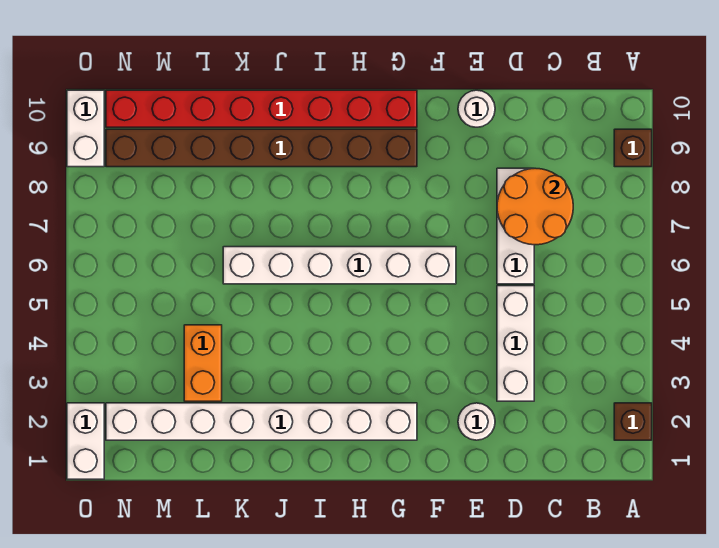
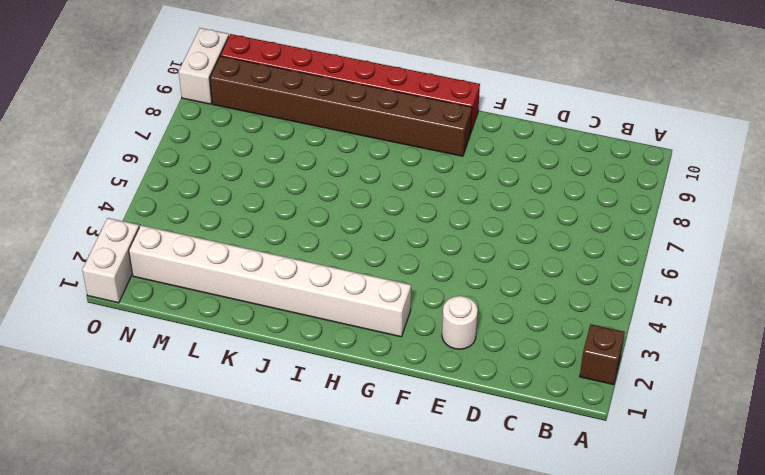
none -> brown 1x1 brick [614,129,652,167]
none -> white 1x3 brick [497,286,534,401]
none -> white 1x3 brick [497,168,534,284]

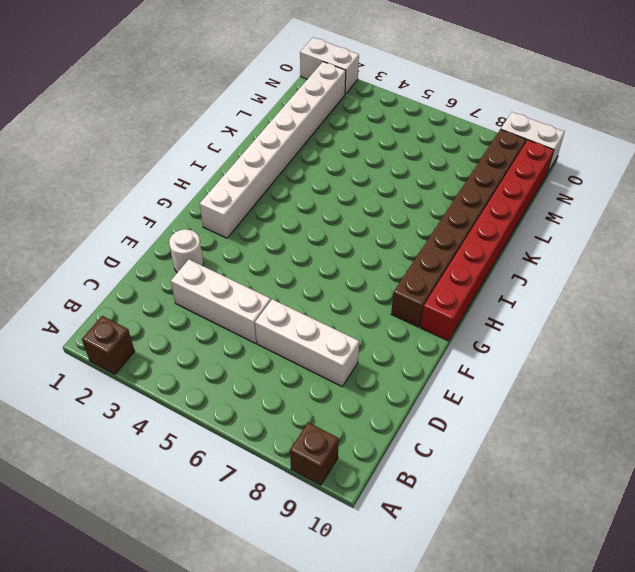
none -> white 1x1 round brick [458,90,495,127]
none -> white 1x6 brick [223,247,456,284]
none -> orange 1x2 brick [184,325,222,401]

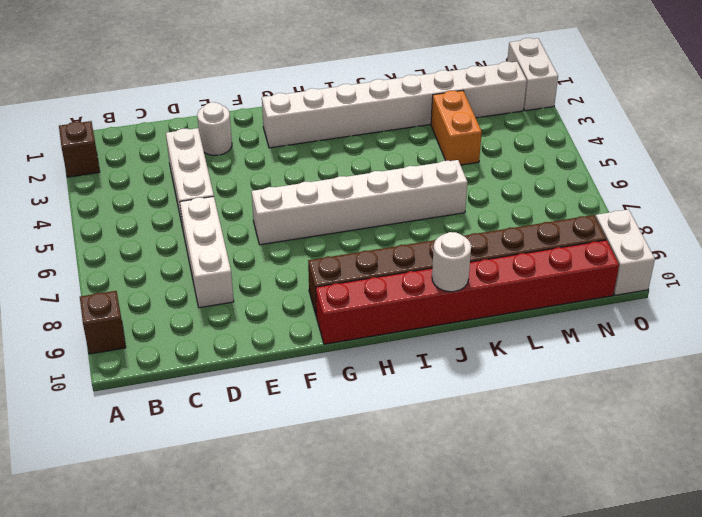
white 1x1 round brick [432,232,471,292] -> white 1x1 round brick moved to [458,90,495,127]
none -> orange 2x2 round brick [497,168,573,245]

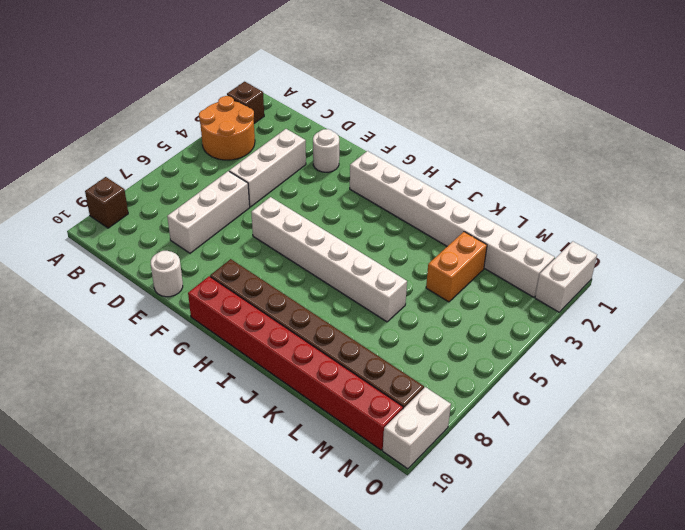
orange 2x2 round brick [199,96,255,160] -> orange 2x2 round brick moved to [497,168,573,245]

